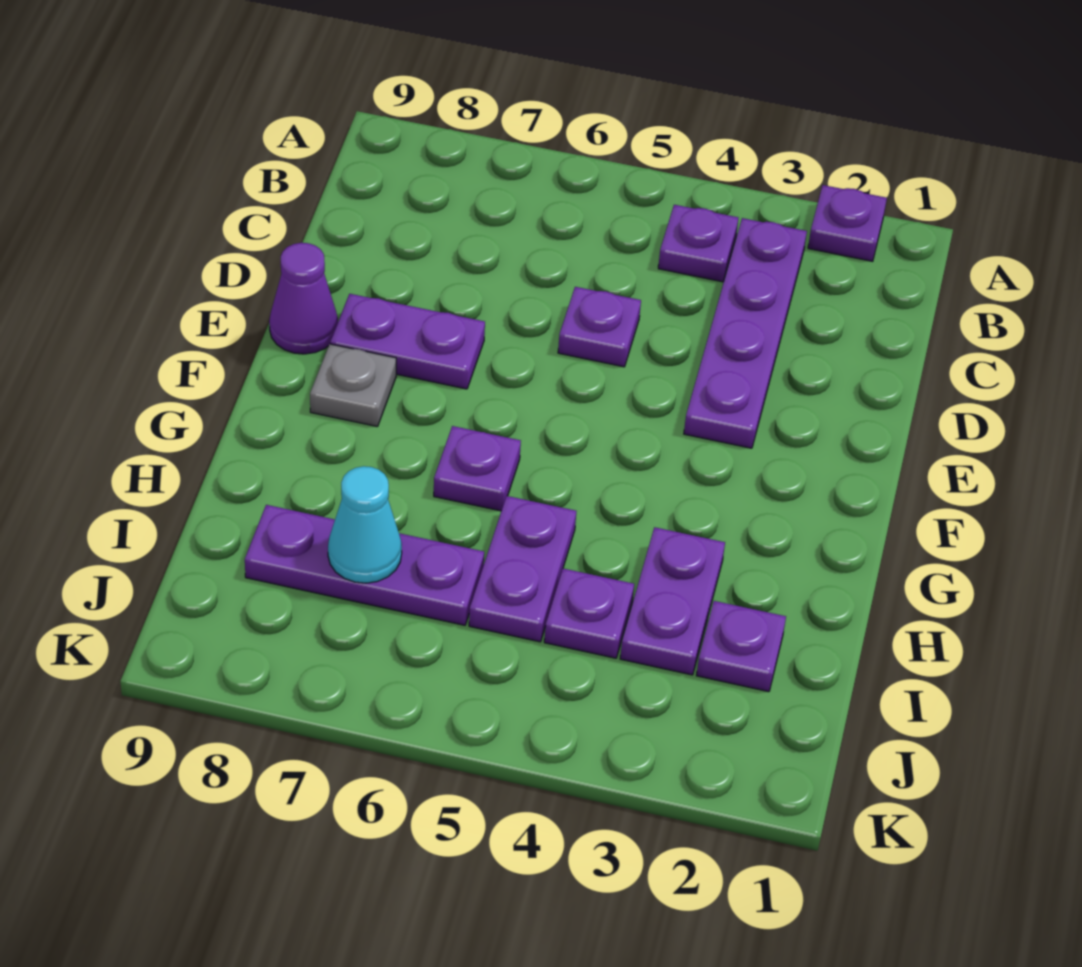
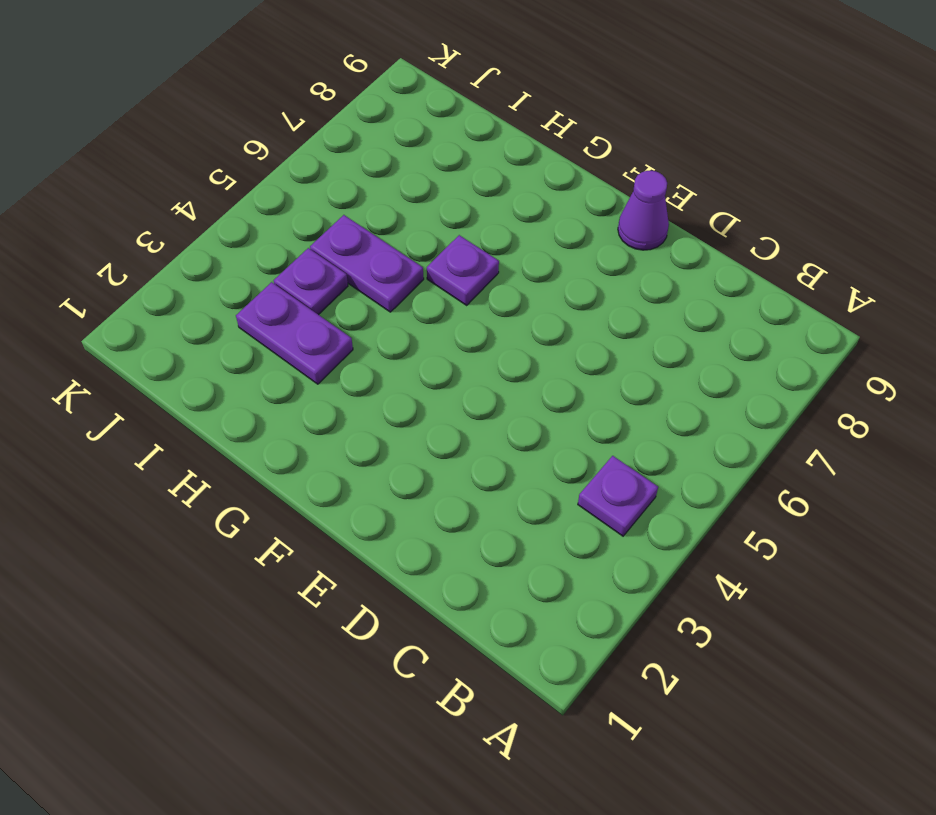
none -> purple 1x1 plate [808,185,887,261]
none -> purple 1x4 plate [684,218,807,448]
none -> purple 1x1 plate [558,287,641,367]

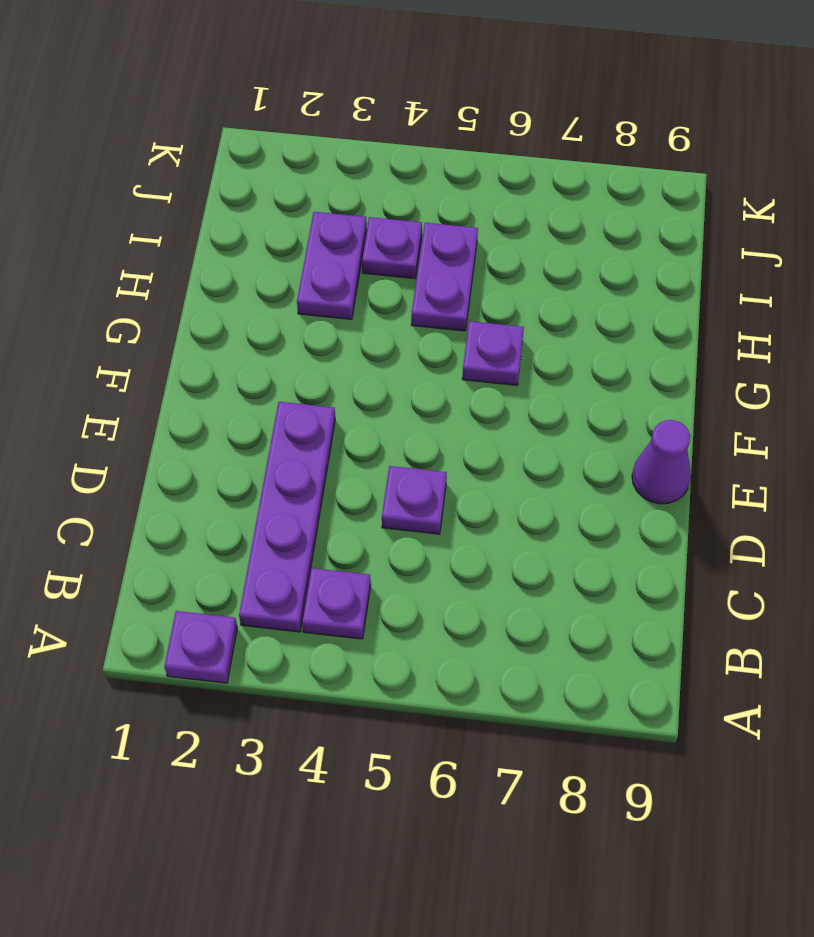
none -> purple 1x2 plate [330,294,485,389]
none -> grey 1x1 plate [310,344,396,427]
none -> purple 1x1 plate [696,601,786,692]

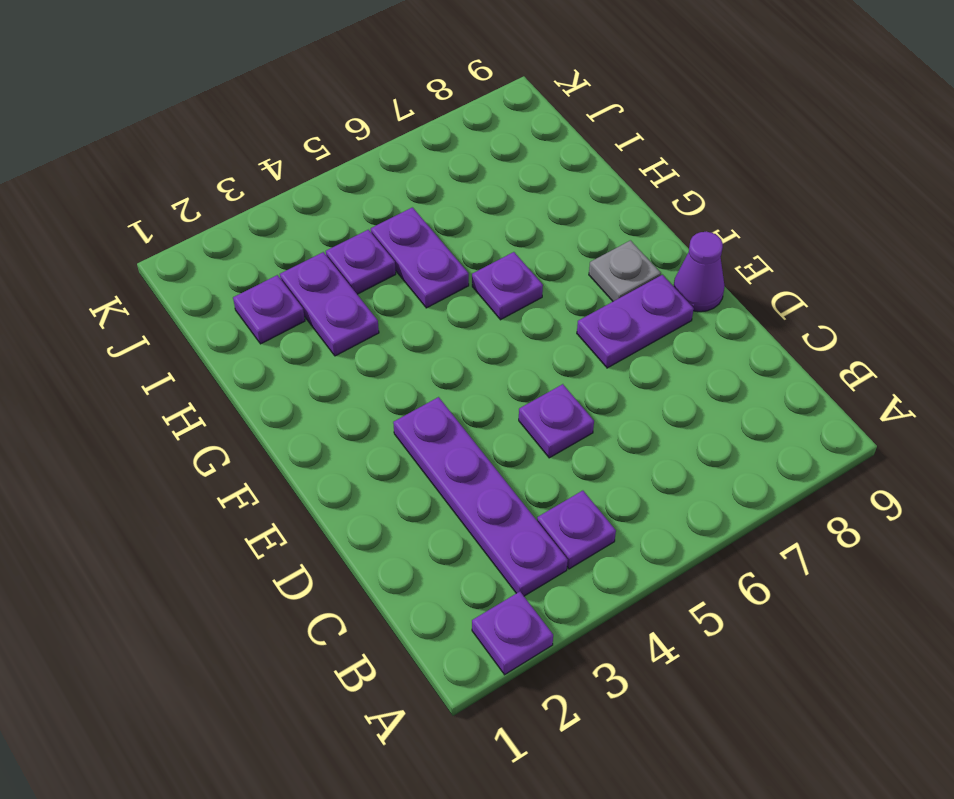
none -> purple 1x3 plate [245,505,484,625]
none -> cyan 1x1 cone [328,466,402,583]

